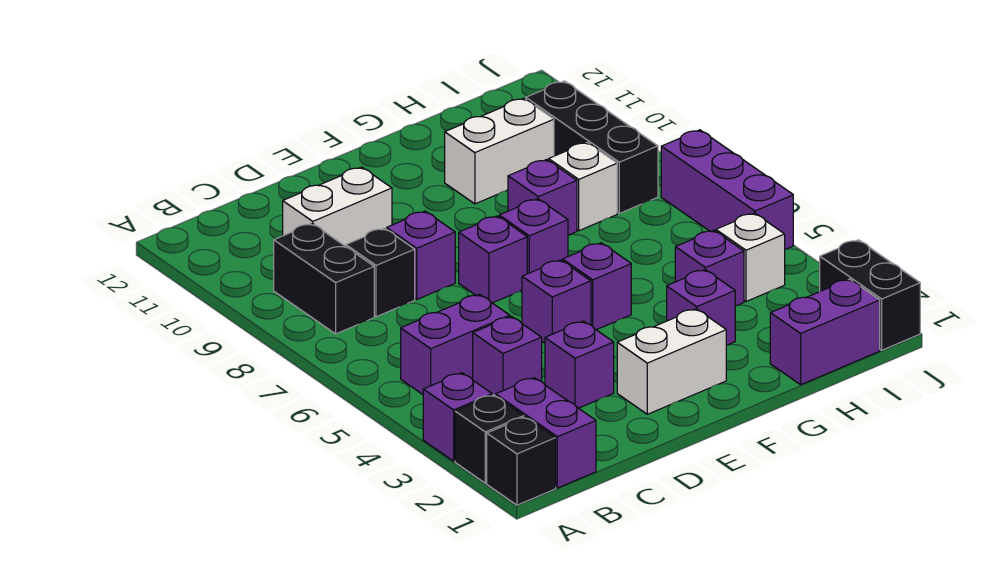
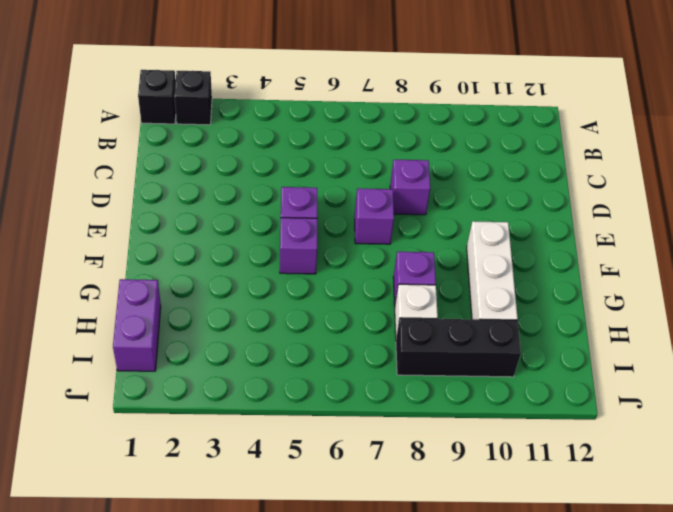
white 1x3 brick [467,221,518,320] -> white 1x2 brick [445,98,554,204]
none -> purple 1x1 brick [423,373,492,461]
none -> purple 1x2 brick [496,378,596,488]
none -> purple 1x2 brick [401,294,510,394]

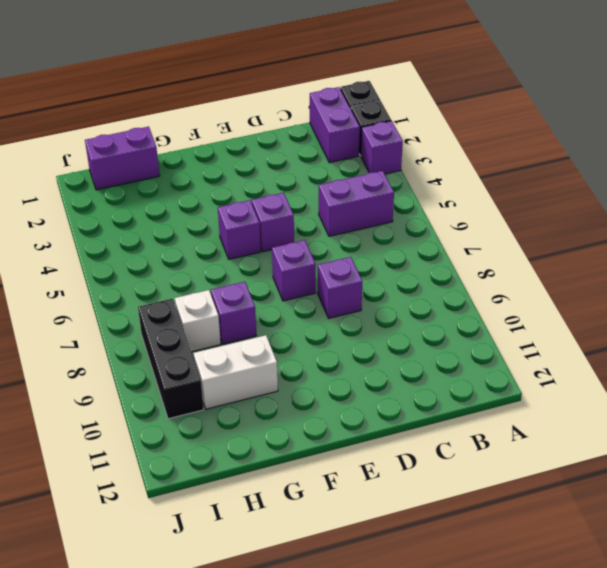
none -> black 1x2 brick [274,224,374,334]
none -> purple 1x1 brick [473,316,542,396]
none -> black 1x1 brick [346,228,415,317]

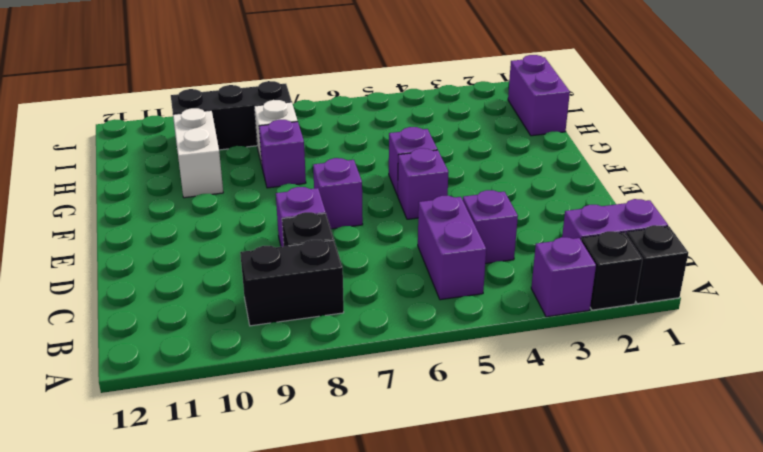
none -> white 1x2 brick [283,167,392,246]
none -> purple 1x1 brick [545,321,614,408]
none -> white 1x2 brick [617,309,726,414]

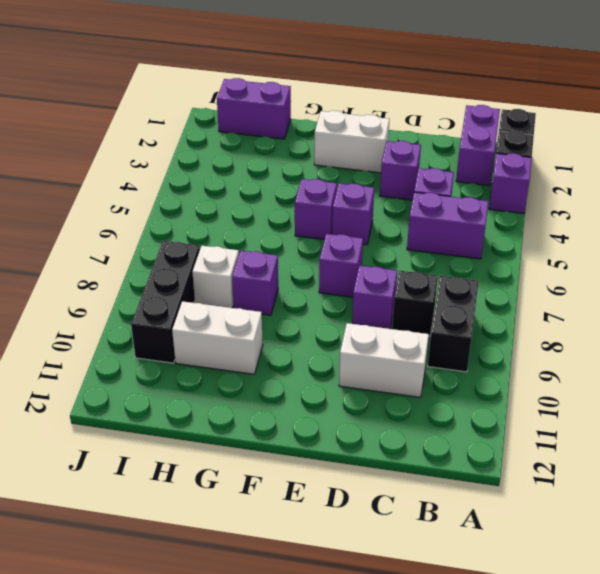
none -> purple 1x1 brick [499,199,568,274]
none -> purple 1x1 brick [667,270,735,345]
none -> purple 1x1 brick [675,230,744,306]

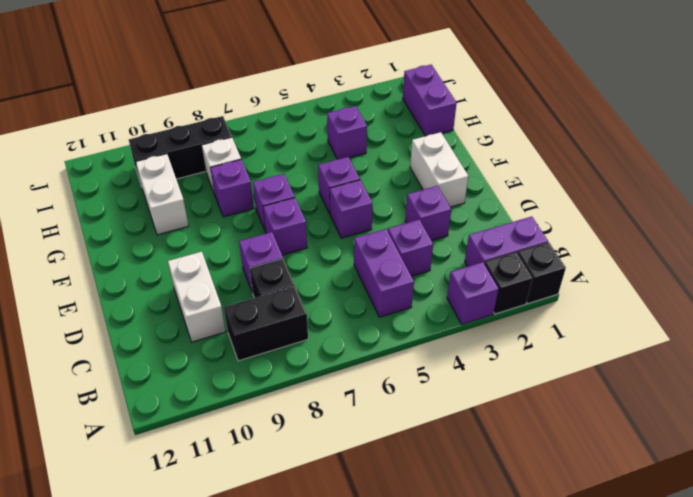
none -> purple 1x1 brick [667,270,735,345]
none -> white 1x1 brick [716,213,785,301]
none -> black 1x2 brick [820,240,920,350]

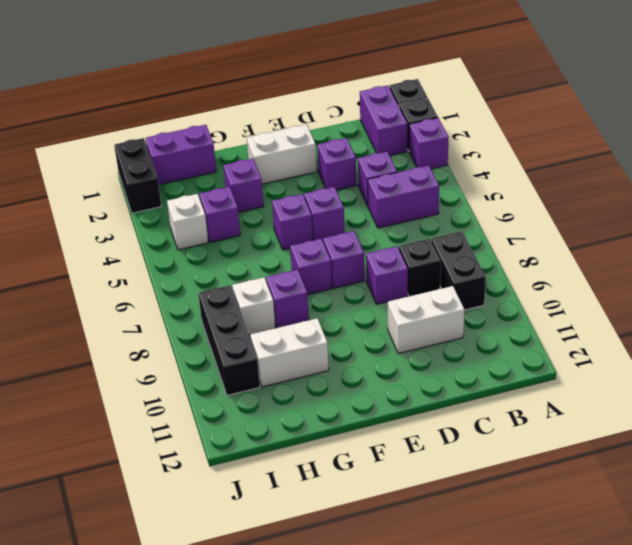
none -> purple 1x3 brick [661,130,793,249]

